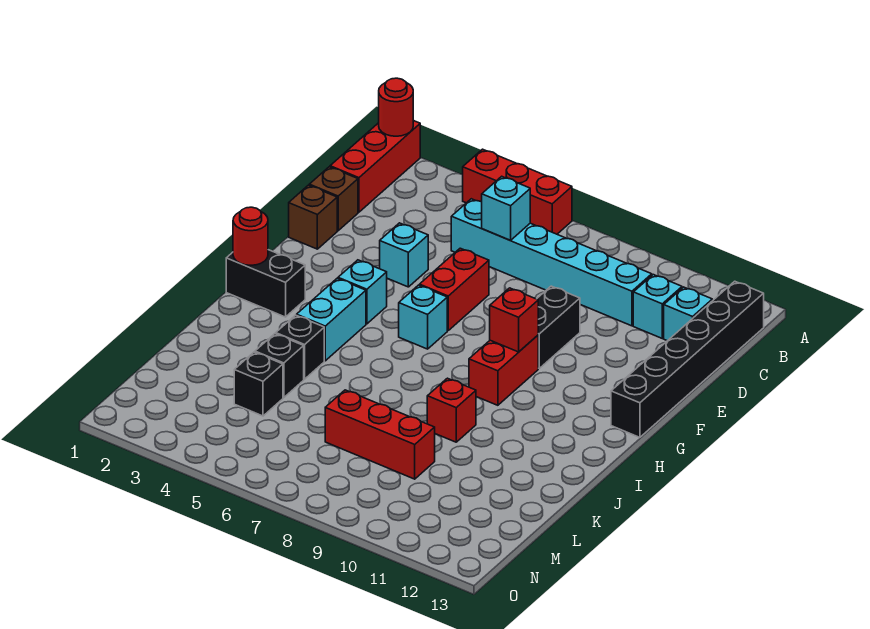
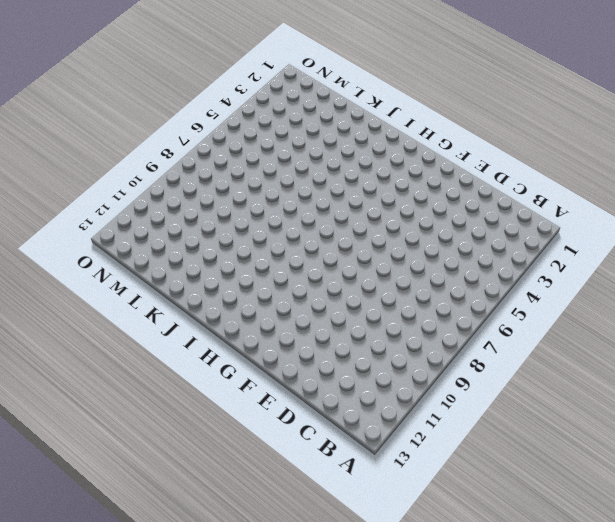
none -> red 1x3 brick [330,121,420,212]
none -> red 1x3 brick [463,149,572,234]
none -> black 1x6 brick [611,281,764,437]

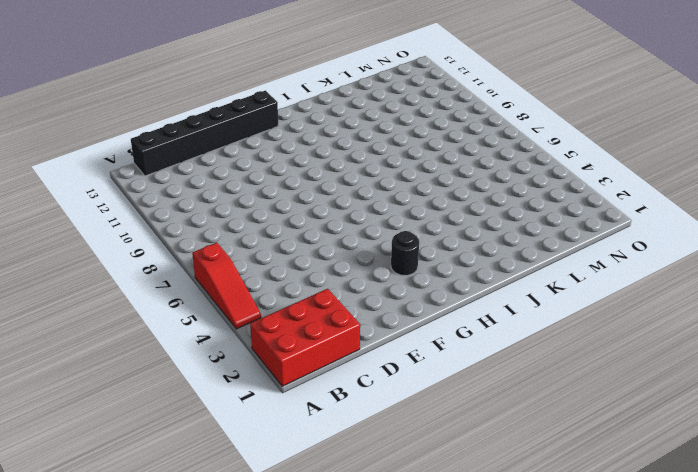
red 2x3 brick [250,289,360,386] -> red 1x3 brick [330,121,420,212]
red 1x3 slope [192,243,261,329] -> red 1x3 brick [463,149,572,234]
black 1x1 round brick [391,231,419,275] -> none
none -> cyan 1x6 brick [451,199,652,326]
none -> cyan 1x1 brick [633,275,682,338]
none -> cyan 1x1 brick [664,287,712,341]

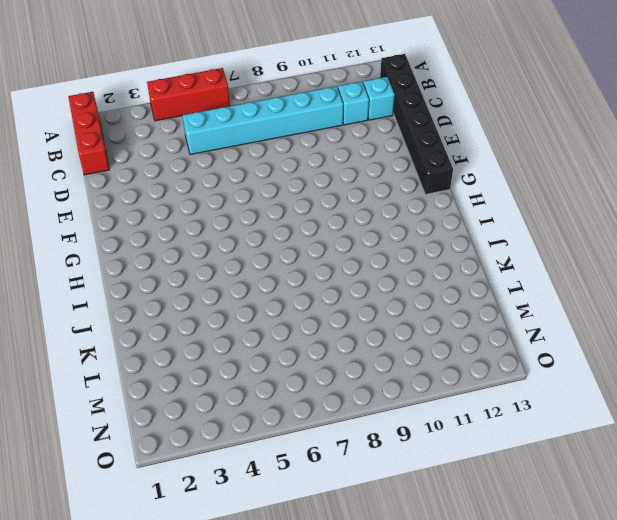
none -> brown 1x1 brick [309,167,358,231]
none -> brown 1x1 brick [289,185,337,249]
none -> cyan 1x1 brick [380,223,428,287]

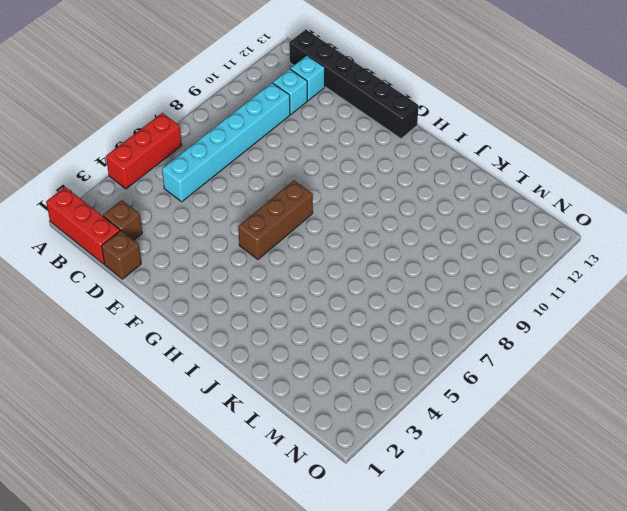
brown 1x1 brick [103,200,142,240] -> brown 1x1 brick moved to [289,185,337,249]
brown 1x3 brick [238,181,313,260] -> cyan 1x1 brick [399,285,447,349]
none -> cyan 1x1 brick [380,223,428,287]
none -> red 1x2 brick [420,248,489,330]
none -> black 1x2 brick [537,286,580,368]

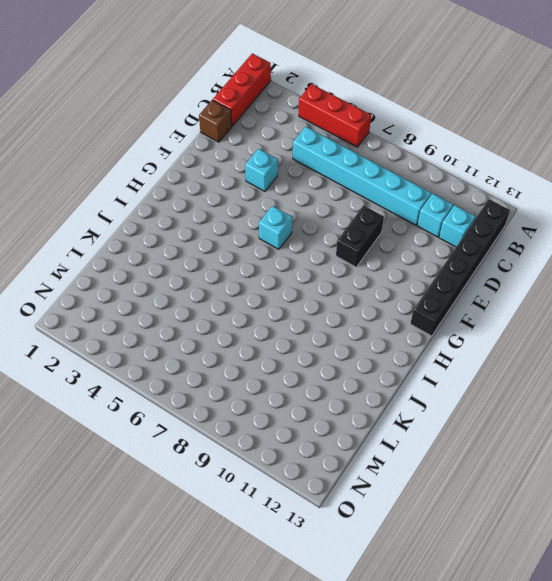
none -> brown 1x1 brick [289,185,337,249]
none -> red 1x2 brick [420,248,489,330]
none -> cyan 1x1 brick [338,260,387,324]

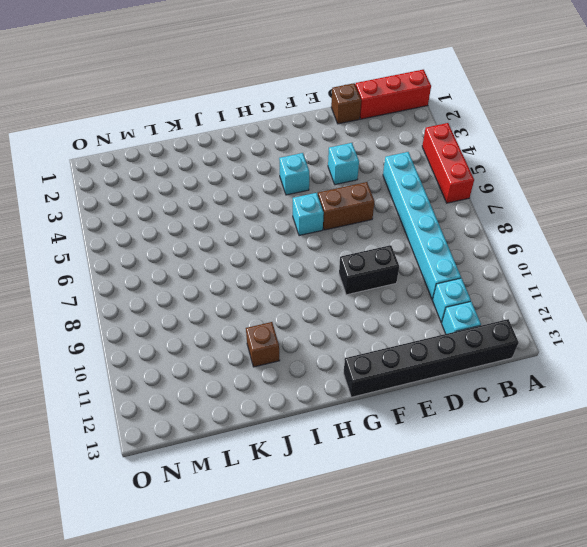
brown 1x2 brick [318,182,375,230] -> red 1x2 brick [420,248,489,330]
brown 1x1 brick [246,322,280,367] -> brown 1x1 brick moved to [289,185,337,249]
none -> red 1x2 brick [469,335,538,405]
none -> black 1x2 brick [226,250,305,317]
none -> cyan 1x2 brick [297,278,366,361]

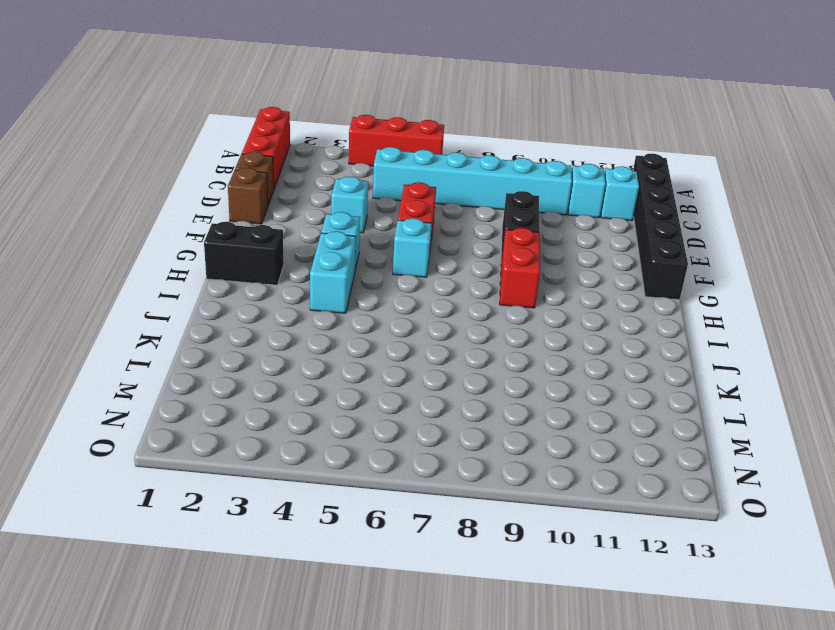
none -> black 1x1 brick [276,315,324,379]
none -> red 1x1 brick [427,378,476,442]
none -> black 1x1 brick [255,334,304,398]

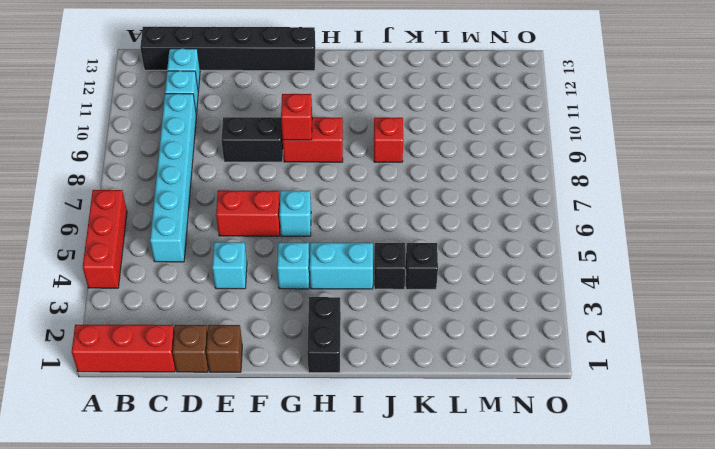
none -> black 1x1 brick [234,352,283,416]
none -> red 1x3 brick [325,390,435,479]
none -> red 1x1 round brick [379,78,413,136]

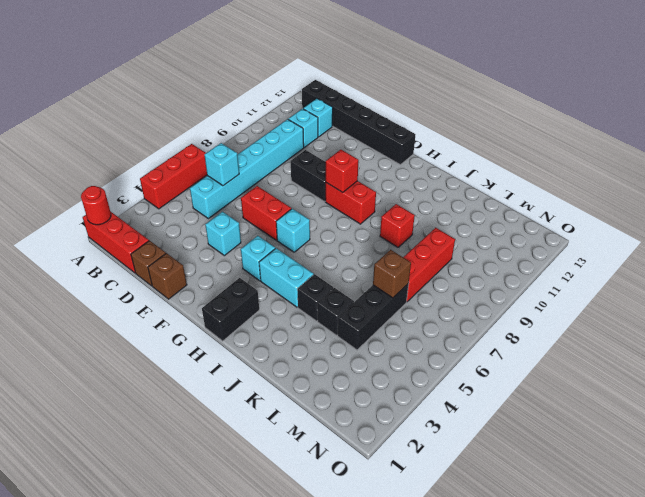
black 1x3 brick [338,283,409,350] -> black 1x1 brick [234,352,283,416]
brown 1x1 brick [373,250,411,298] -> none
none -> red 1x1 round brick [233,207,268,265]

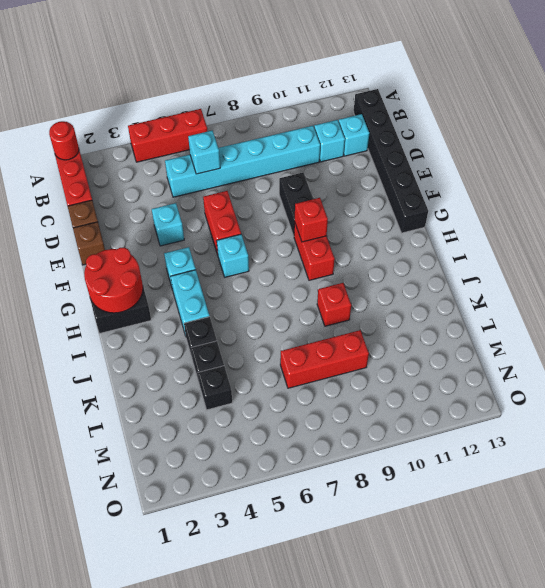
red 2x2 round brick [84,248,143,313] -> red 1x1 round brick [233,207,268,265]

